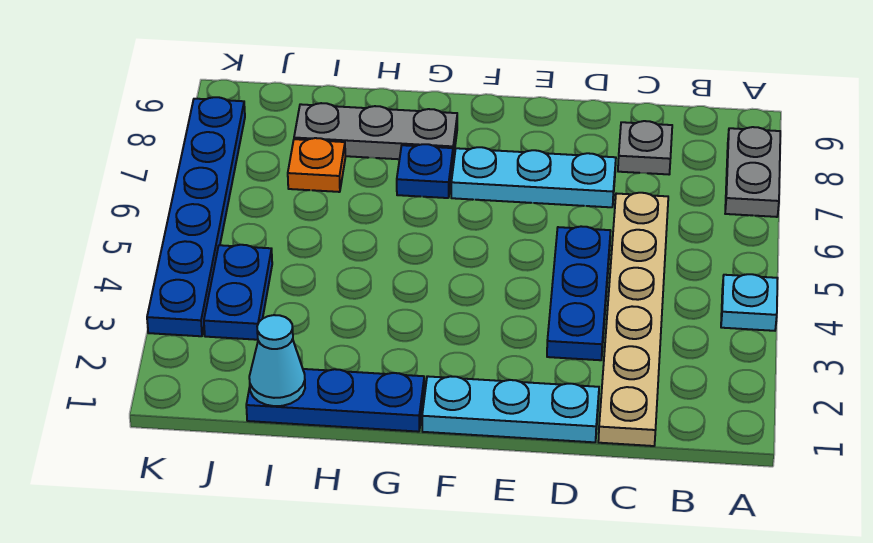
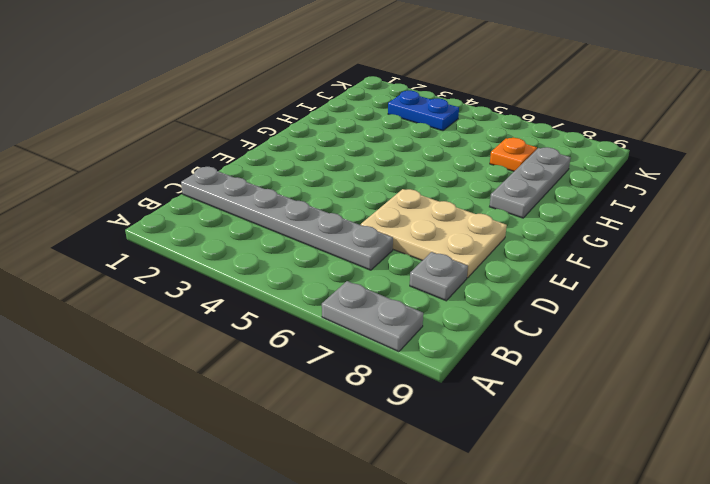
grey 1x6 plate [181,167,393,270] -> tan 1x6 plate [598,193,668,446]
tan 2x3 plate [361,189,507,278] -> cyan 1x3 plate [451,147,616,207]
none -> cyan 1x1 plate [721,274,778,331]
none -> cyan 1x3 plate [422,376,599,442]
none -> blue 1x3 plate [547,226,611,360]

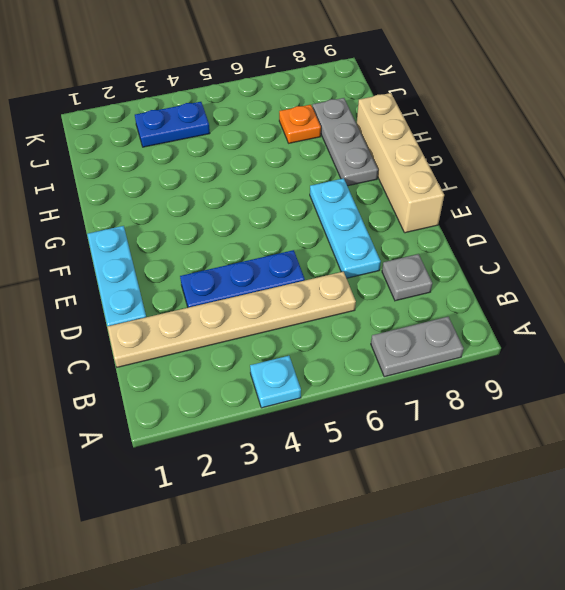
tan 1x4 brick [357,93,444,233] -> none
none -> blue 1x3 plate [246,369,424,432]
none -> blue 1x1 plate [397,144,453,198]
none -> blue 1x6 plate [147,97,245,336]

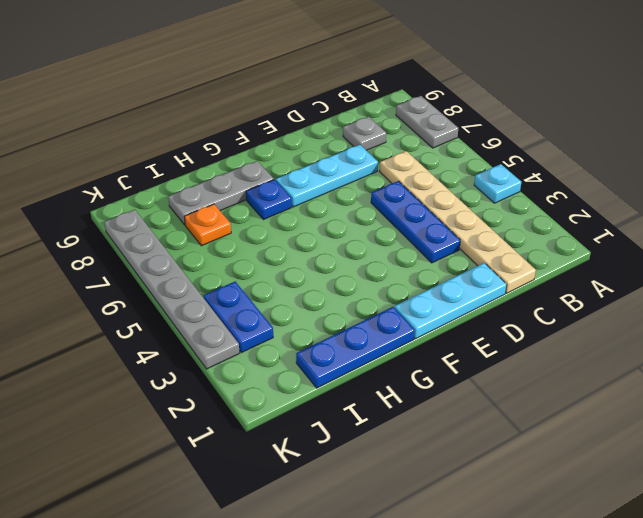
grey 1x6 plate [104,210,239,369] -> blue 1x6 plate [147,97,245,336]
none -> cyan 1x1 cone [249,315,305,406]

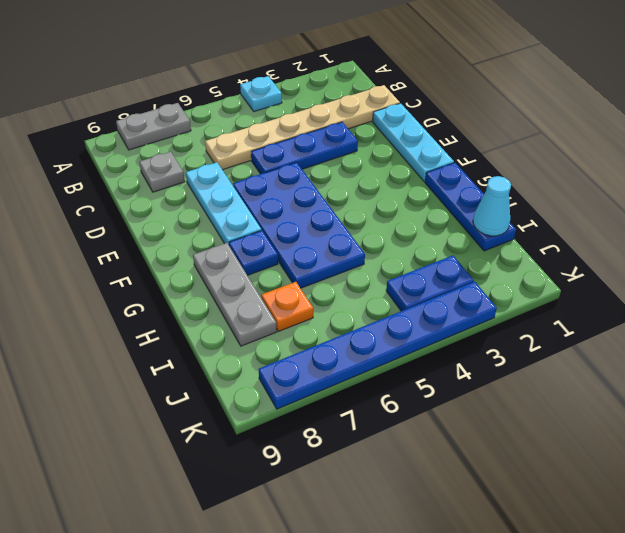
blue 2x4 plate [233,162,365,288] -> none

